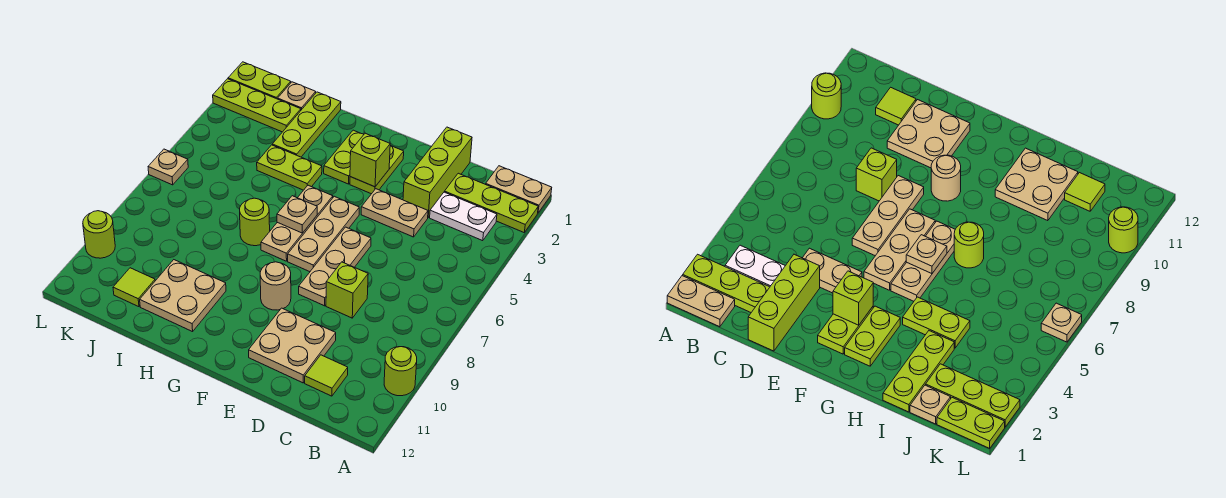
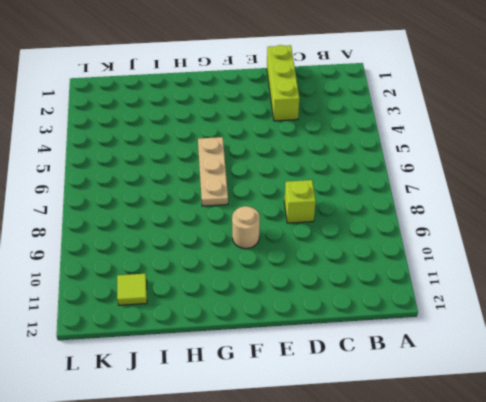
none -> tan 1x2 plate [486,166,552,213]
none -> lime 1x3 plate [445,173,538,232]
none -> lime 1x1 round brick [384,347,417,396]

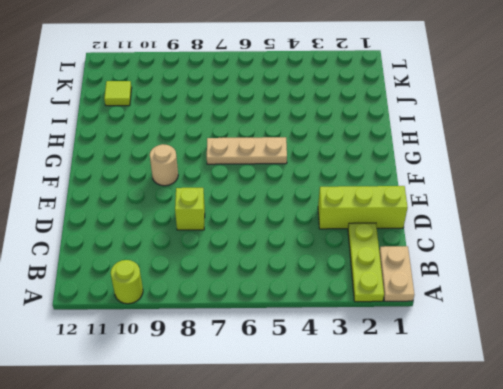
none -> white 1x2 plate [430,192,497,241]
none -> lime 1x1 tile [305,355,348,396]
none -> tan 1x2 plate [361,189,428,237]

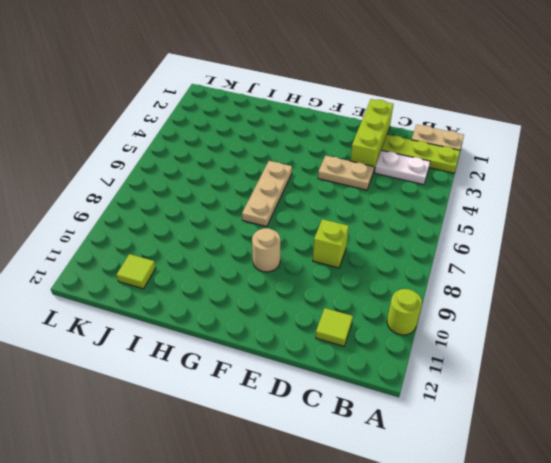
none -> tan 2x2 plate [249,308,336,383]
none -> tan 1x3 plate [299,227,371,306]
none -> lime 1x2 plate [350,146,404,194]

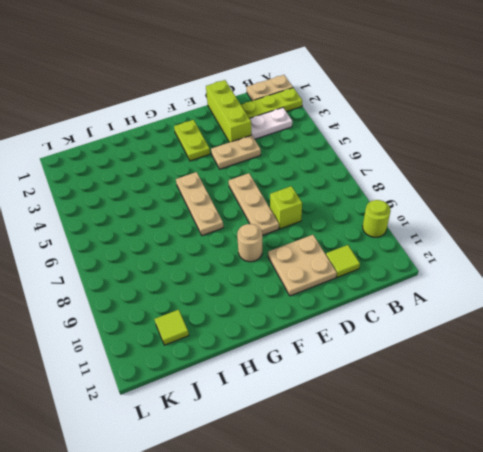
none -> tan 1x3 plate [288,196,359,272]
none -> lime 1x2 plate [324,130,364,184]
none -> lime 1x2 plate [257,145,322,190]

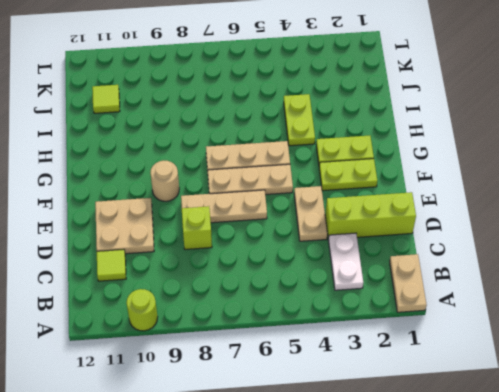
none -> lime 1x3 plate [445,173,538,232]
none -> lime 1x1 round brick [240,198,270,246]
none -> tan 2x2 plate [140,260,226,332]

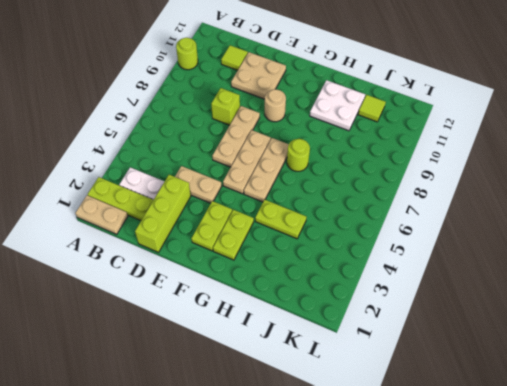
white 2x2 plate [310,80,365,131] -> tan 2x2 plate [140,260,226,332]
none -> lime 1x3 plate [272,92,341,157]
none -> tan 1x1 plate [278,82,316,110]
none -> lime 1x3 plate [213,79,301,132]

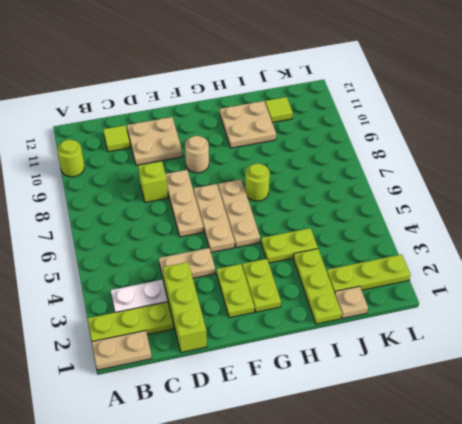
none -> lime 1x2 plate [228,62,291,99]
none -> tan 1x1 plate [148,149,188,185]
none -> lime 1x1 round brick [83,211,115,258]

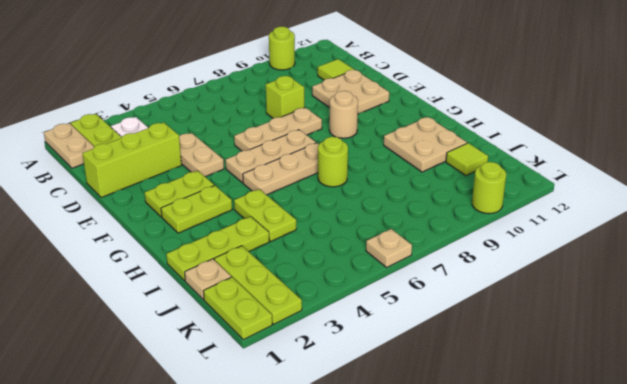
none -> lime 1x1 brick [350,133,390,187]
none -> tan 1x1 plate [277,196,317,233]

